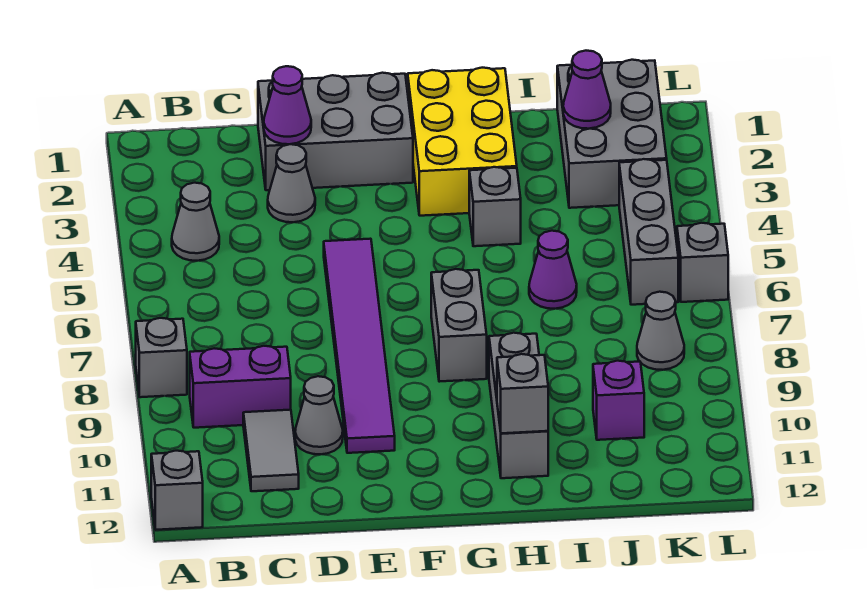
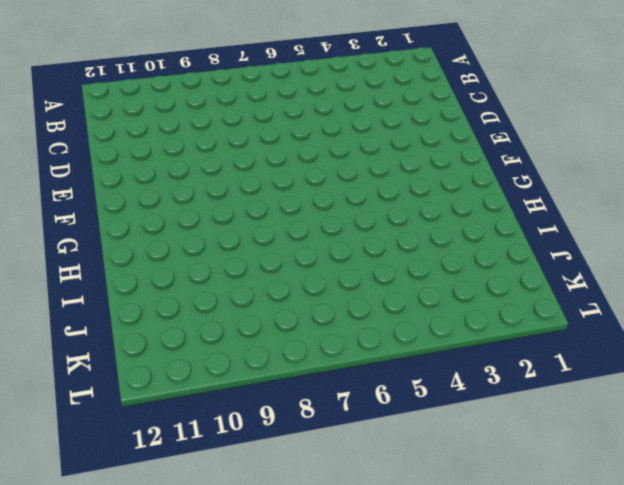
none -> grey 1x1 brick [136,318,187,397]
none -> grey 1x1 brick [151,451,203,530]
none -> grey 1x1 cone [172,183,219,261]

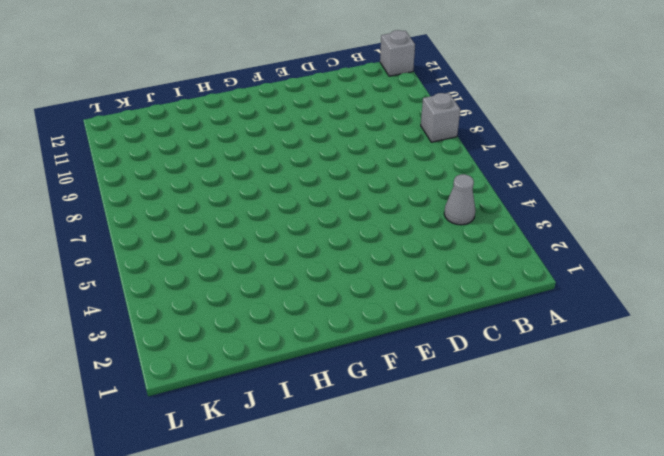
none -> purple 1x2 brick [190,346,291,428]
none -> grey 1x2 tile [243,410,299,491]
none -> grey 2x3 brick [258,73,413,190]

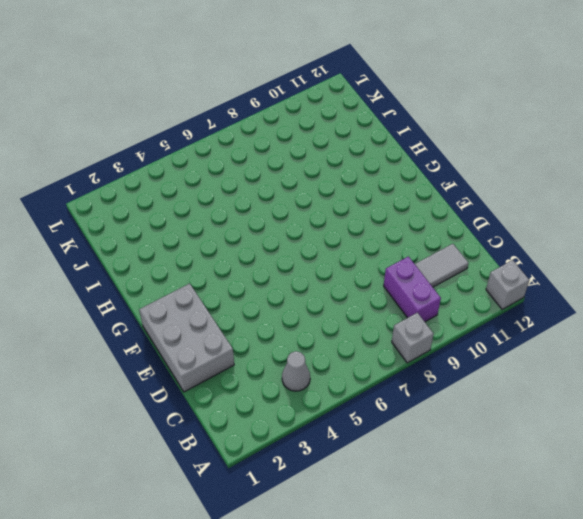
none -> grey 1x1 cone [268,144,315,222]
none -> grey 1x1 cone [295,376,343,454]
none -> purple 1x6 tile [324,239,395,453]

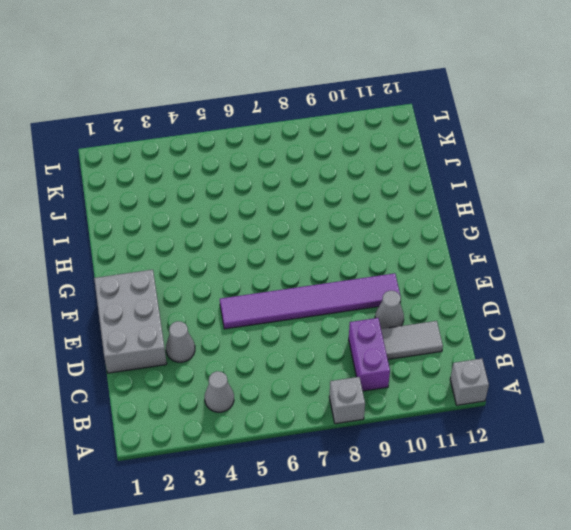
none -> yellow 2x3 brick [408,68,517,216]
none -> grey 1x2 brick [431,269,487,382]
none -> grey 1x1 brick [469,167,521,246]

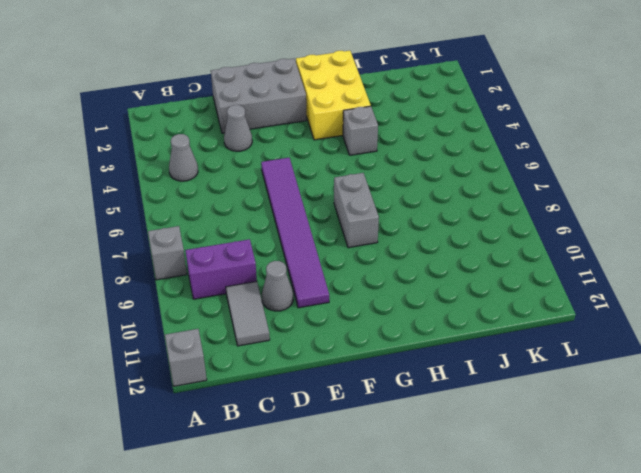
none -> grey 1x3 brick [489,333,548,478]
none -> purple 1x1 cone [529,231,577,309]
none -> grey 2x3 brick [557,60,667,208]

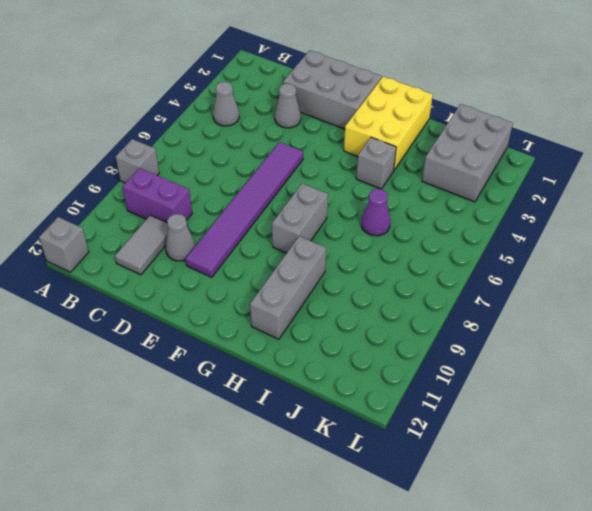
none -> purple 1x1 brick [593,361,644,440]
none -> grey 1x3 brick [619,159,678,305]
none -> grey 1x1 cone [637,292,684,370]

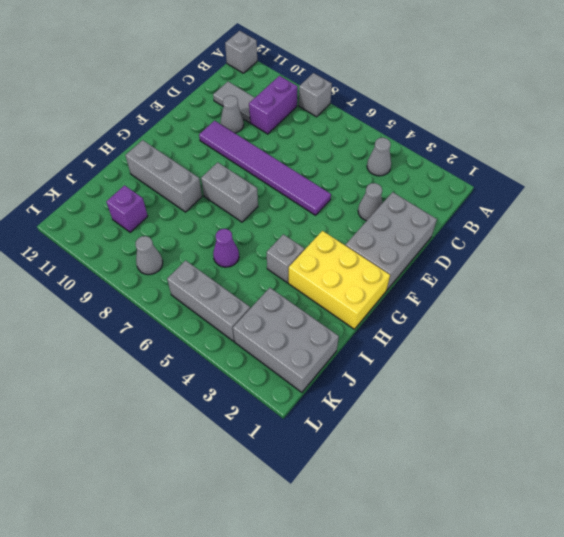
none -> grey 1x1 brick [677,223,728,302]
none -> purple 1x1 cone [264,66,311,144]
none -> grey 1x1 brick [497,354,548,433]

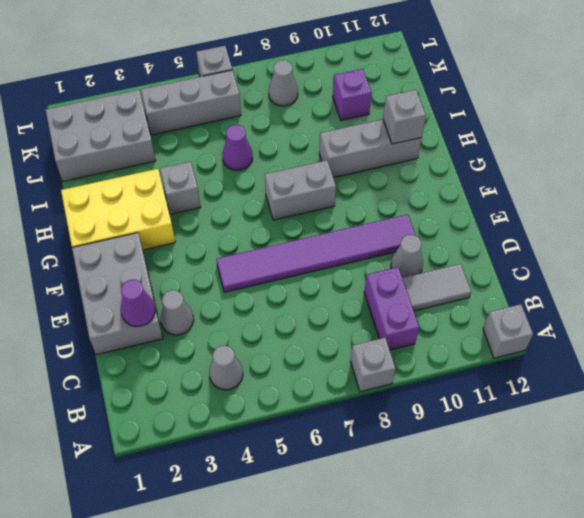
none -> purple 1x1 cone [563,51,611,129]

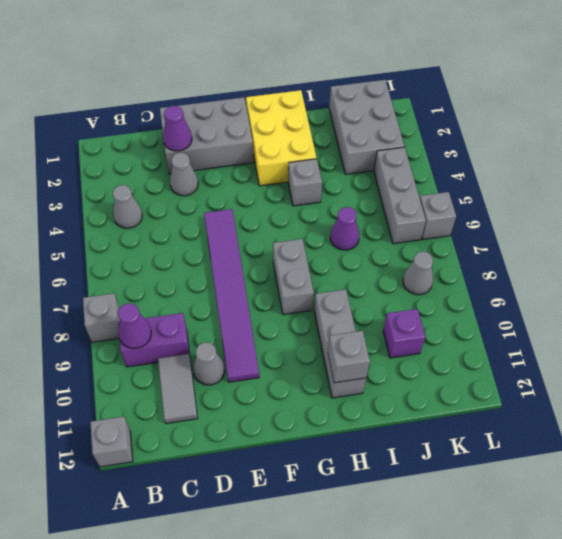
purple 1x1 cone [118,303,151,348] -> purple 1x1 cone moved to [563,51,611,129]

